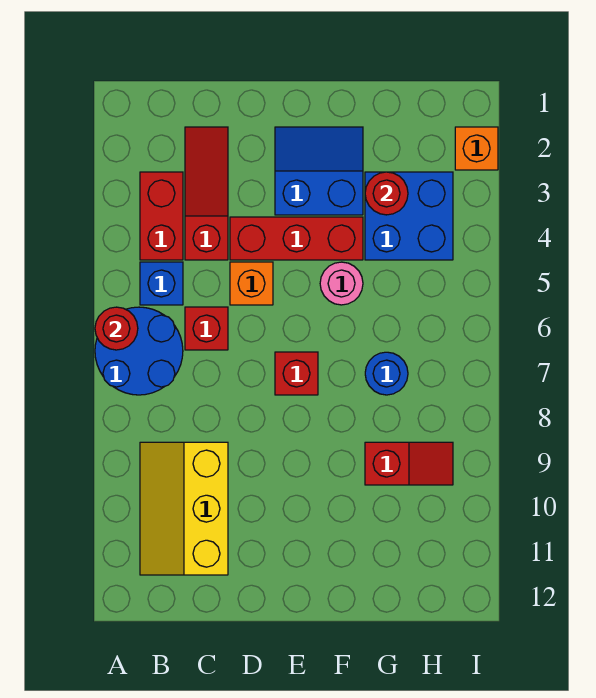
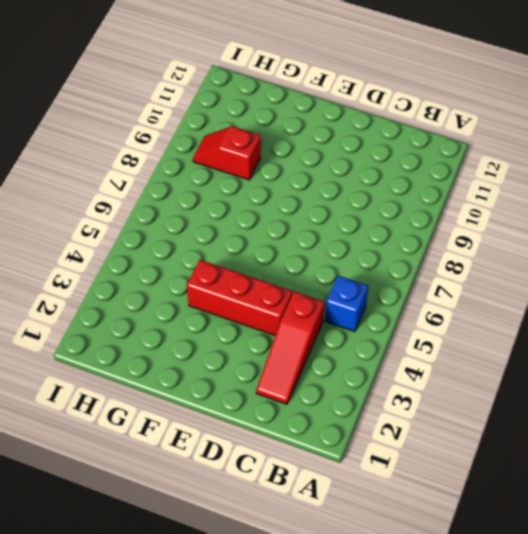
none -> blue 2x2 round brick [95,307,183,395]
none -> red 1x2 brick [140,172,183,260]
none -> yellow 2x3 slope [140,442,228,575]

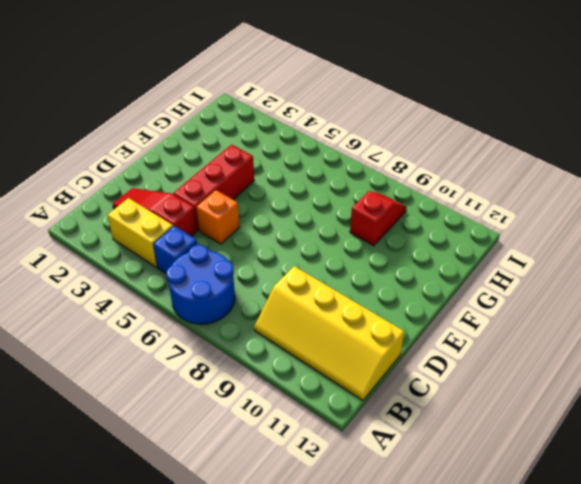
yellow 1x2 brick [107,198,173,267] -> red 1x2 brick [140,172,183,260]
yellow 2x4 slope [254,266,404,400] -> yellow 2x3 slope [140,442,228,575]
none -> red 1x1 brick [185,307,228,350]
none -> blue 2x2 slope [275,127,363,215]
none -> red 1x1 brick [275,352,318,395]

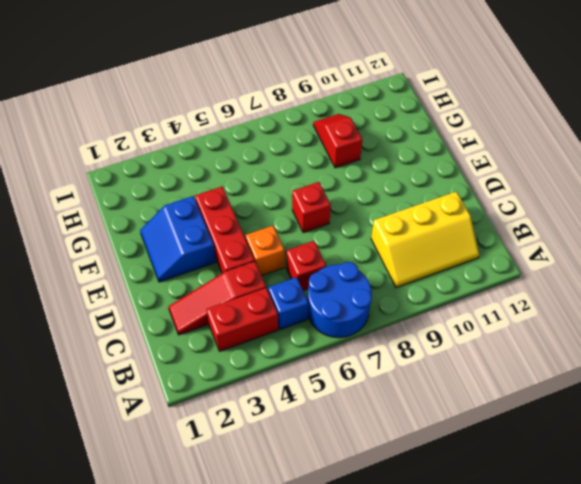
none -> pink 1x1 round brick [320,262,363,305]
none -> blue 2x2 brick [365,172,453,260]
none -> blue 1x1 round brick [365,352,408,395]

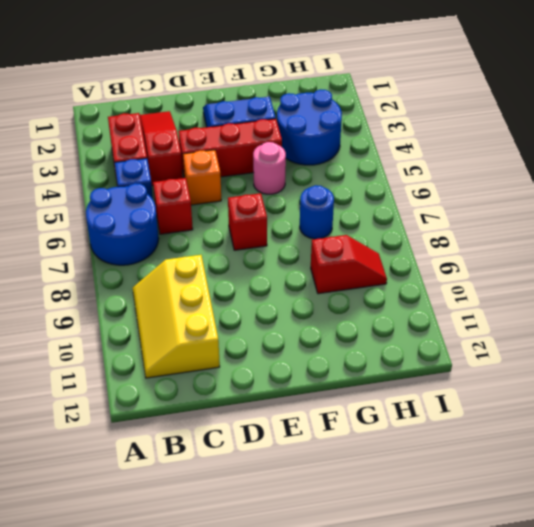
blue 2x2 round brick [277,89,342,165] -> blue 2x2 brick [365,172,453,260]
none -> orange 1x1 brick [455,127,498,170]
none -> red 1x1 round brick [95,307,138,350]
none -> red 1x1 round brick [365,172,408,215]

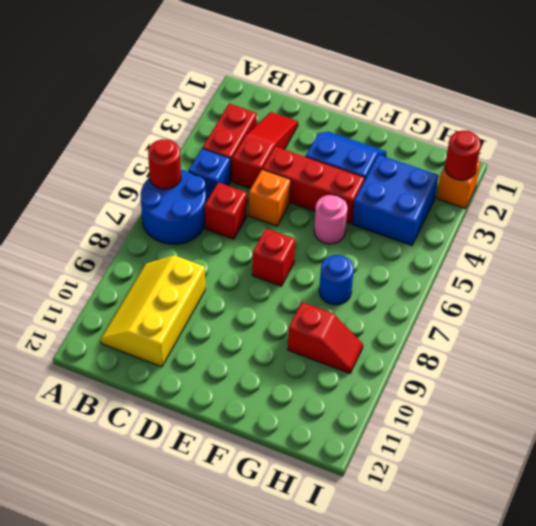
red 1x1 round brick [445,131,481,180] -> red 1x1 round brick moved to [365,172,408,215]

